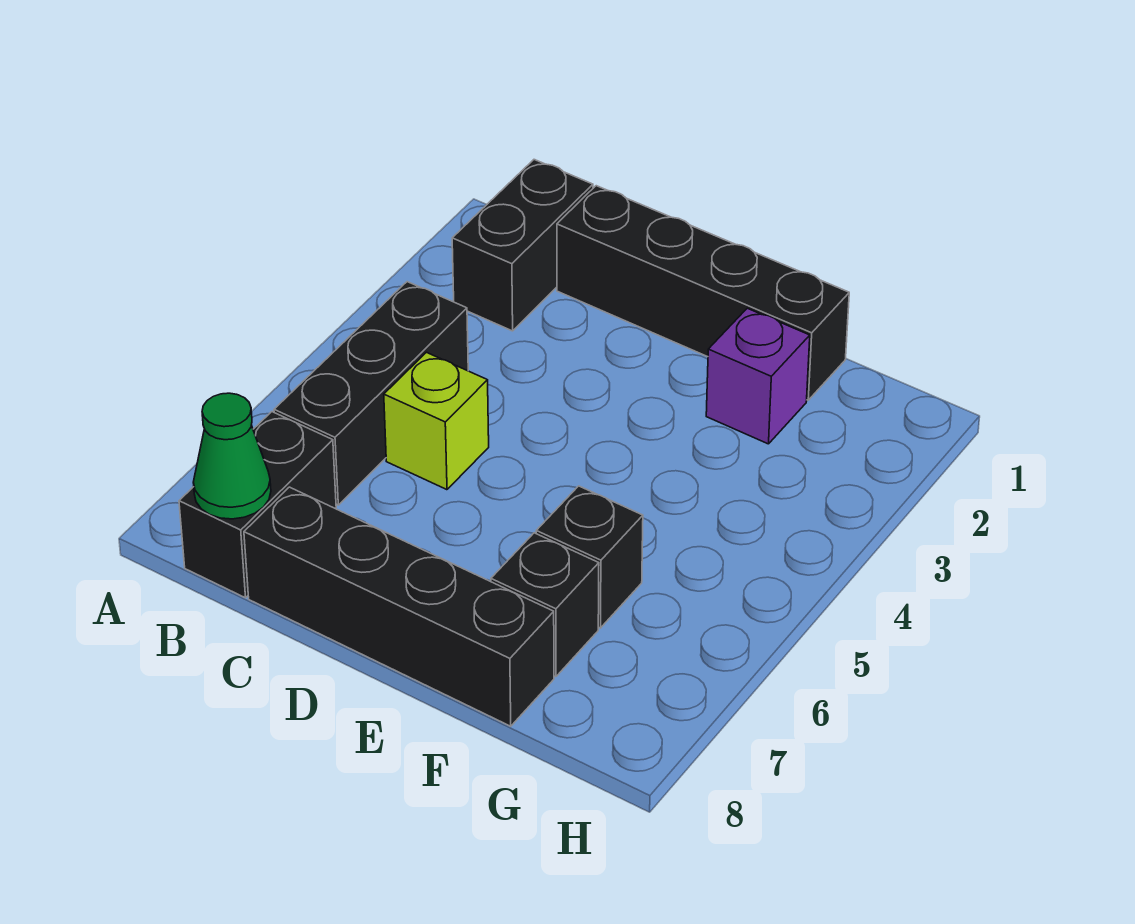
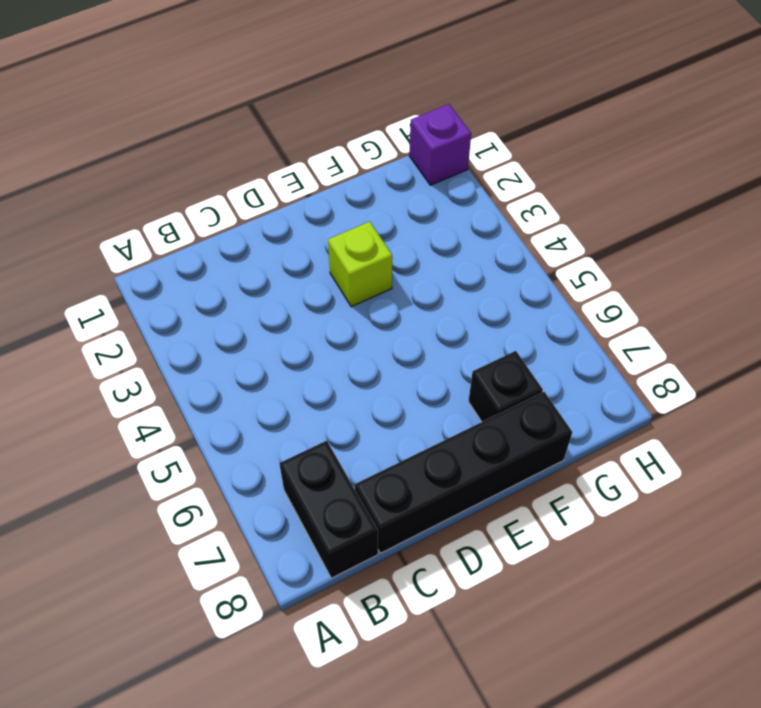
lime 1x1 brick [328,222,392,307] -> lime 1x1 brick moved to [384,352,489,490]
purple 1x1 brick [409,104,471,185] -> purple 1x1 brick moved to [706,308,810,444]
none -> black 1x2 brick [452,160,593,331]
none -> black 1x3 brick [274,282,468,505]

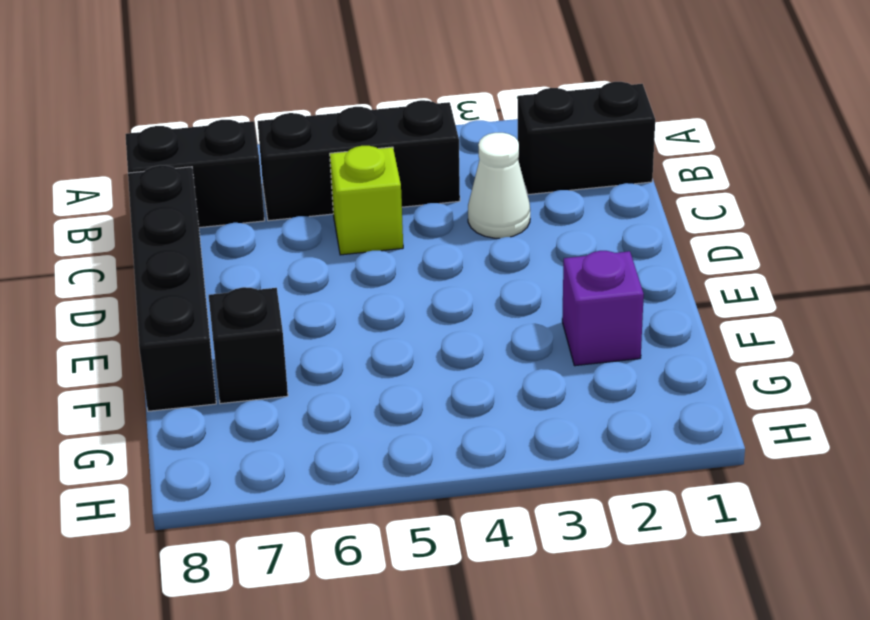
white 1x1 cone [468,133,530,238] -> none
none -> black 1x4 brick [557,186,849,400]
none -> black 1x1 brick [536,486,643,628]

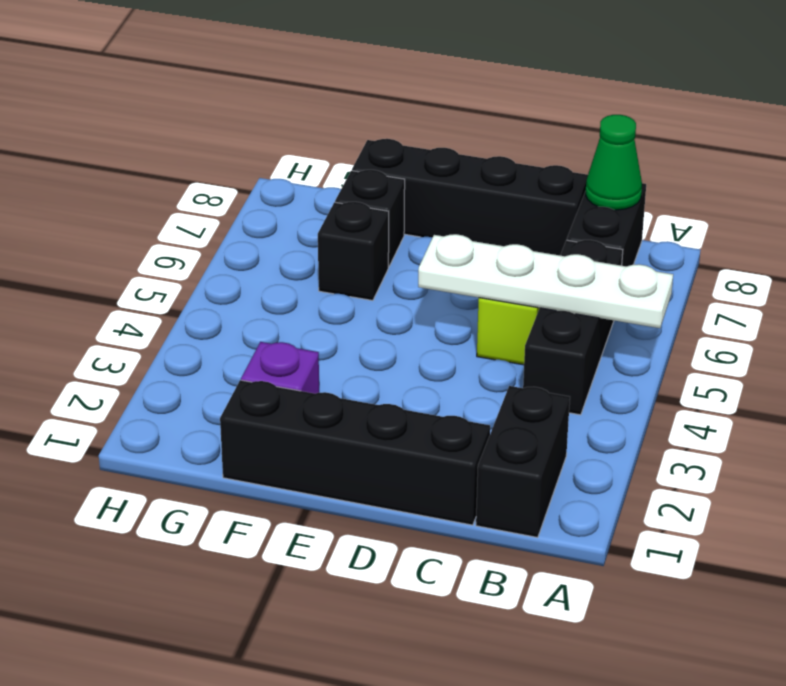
white 1x4 plate [418,234,673,328] -> none

